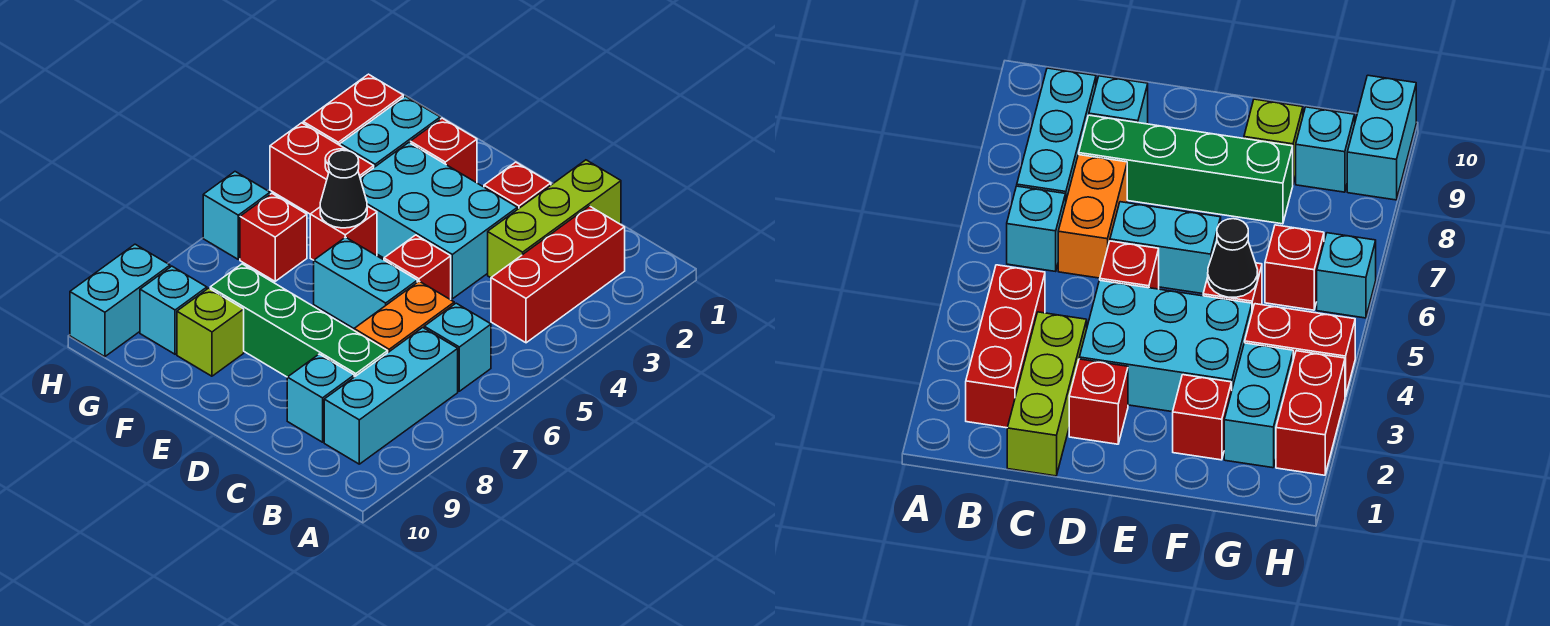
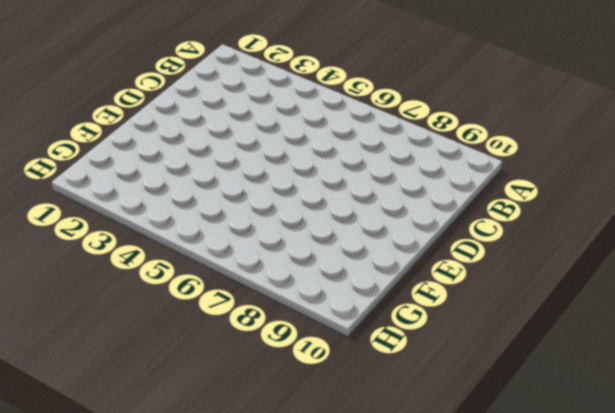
none -> red 1x3 brick [491,206,625,343]
none -> cyan 1x1 brick [424,303,491,391]
none -> cyan 1x3 brick [324,328,458,464]

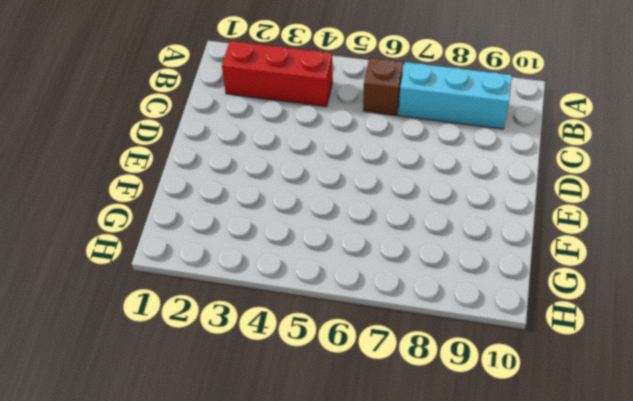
brown 1x1 brick [363,58,403,115] -> cyan 1x1 brick [424,303,491,391]
none -> lime 1x3 brick [488,160,621,278]
none -> orange 1x2 brick [354,281,454,352]
none -> green 1x4 brick [210,264,388,377]

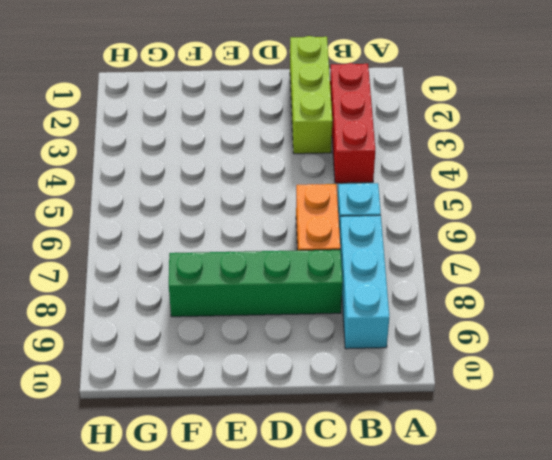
none -> cyan 1x1 brick [287,354,354,442]
none -> red 1x1 brick [484,162,551,209]
none -> cyan 2x3 brick [360,143,517,299]

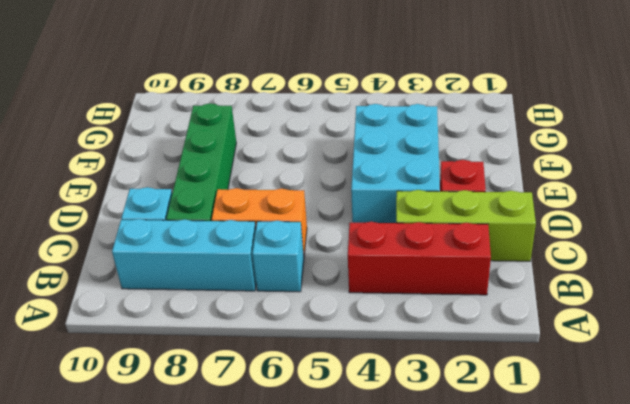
none -> red 1x1 brick [384,235,451,300]
none -> cyan 1x2 brick [314,237,417,328]
none -> red 1x1 brick [410,118,477,183]

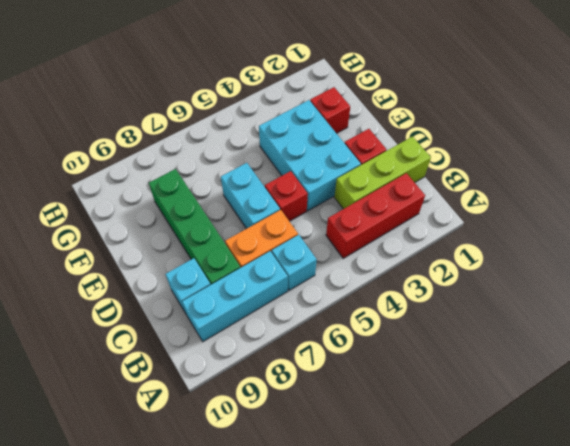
none -> red 1x1 brick [310,206,377,260]
none -> lime 1x1 brick [177,288,244,376]
none -> cyan 1x2 brick [340,96,440,167]

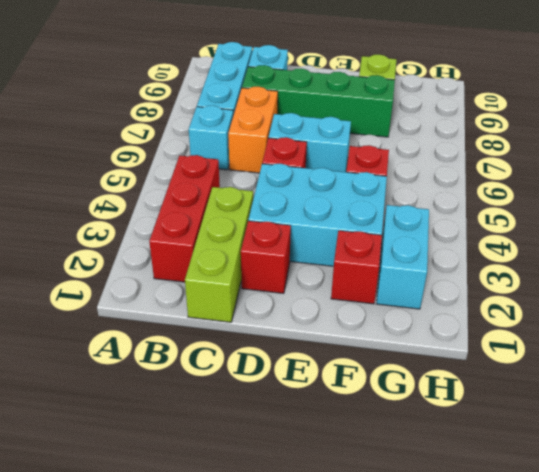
none -> red 1x2 brick [270,123,374,214]
none -> red 1x1 brick [240,193,307,281]
none -> cyan 1x1 brick [140,266,207,354]

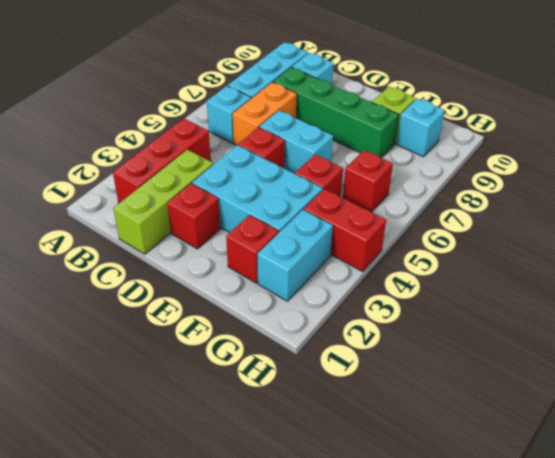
none -> red 1x2 brick [303,74,403,145]
none -> cyan 1x1 brick [203,172,270,259]
none -> cyan 1x2 brick [70,244,170,357]

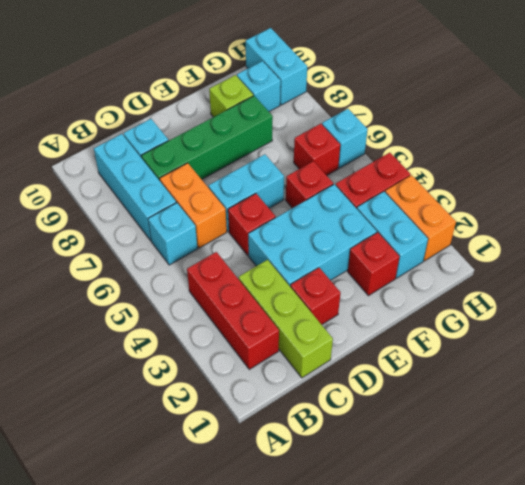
orange 1x2 brick [385,175,456,261] -> red 1x2 brick [303,74,403,145]
none -> black 1x1 cone [320,150,367,228]

